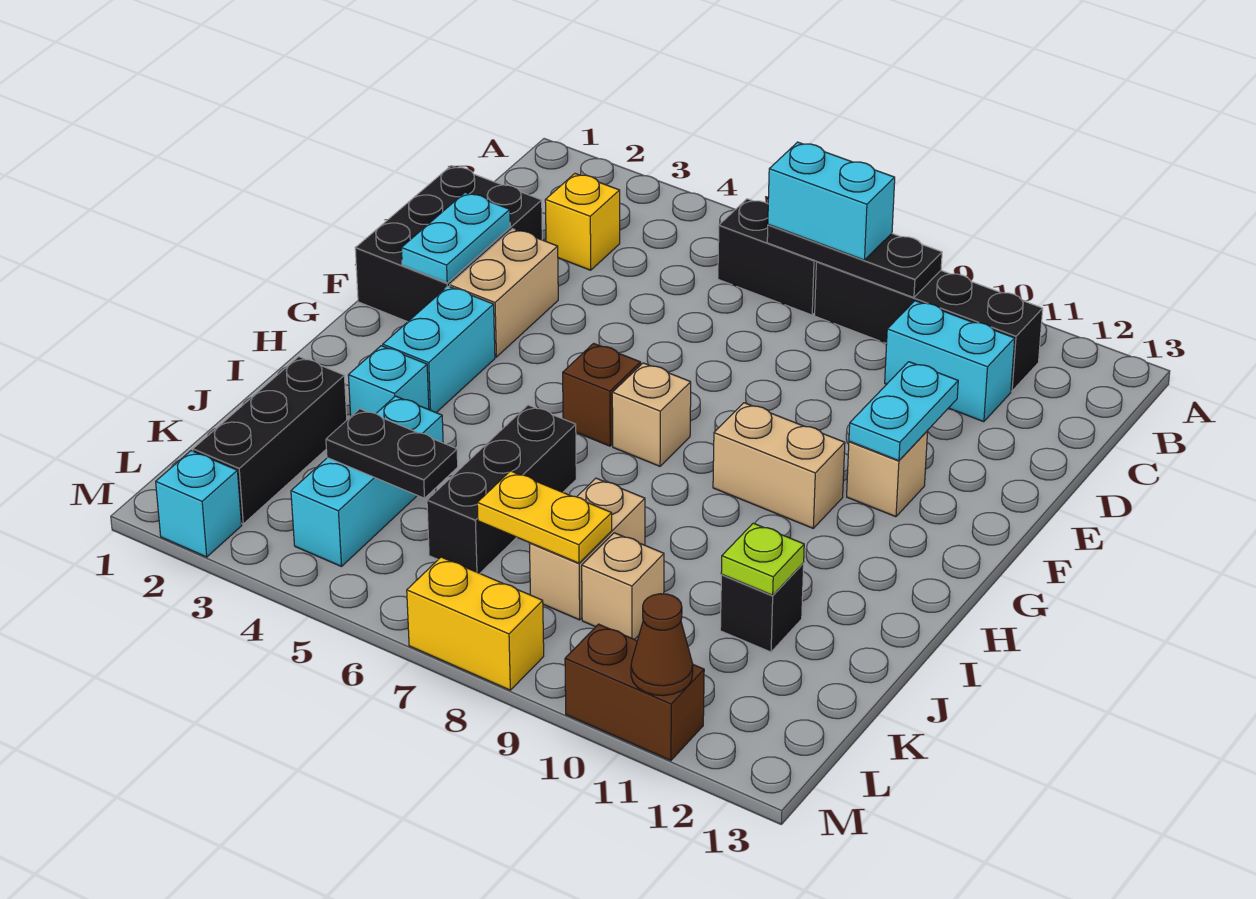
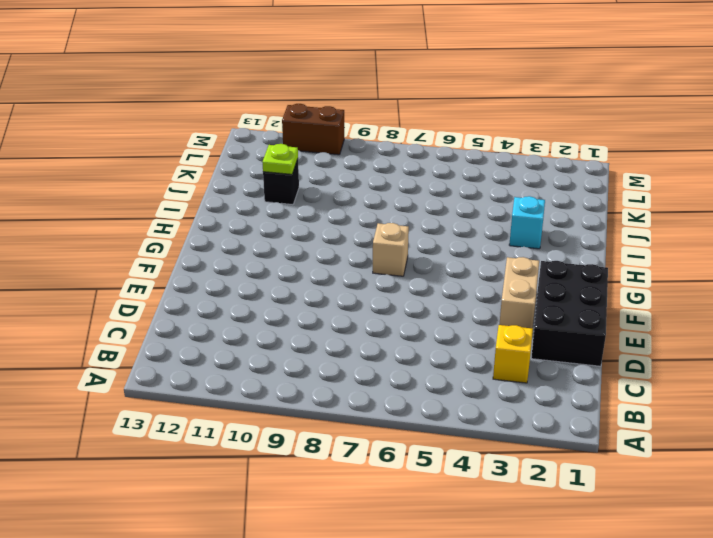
none -> black 1x2 brick [718,199,817,315]
none -> black 1x4 brick [815,262,1043,391]
none -> cyan 1x2 brick [885,301,1015,422]

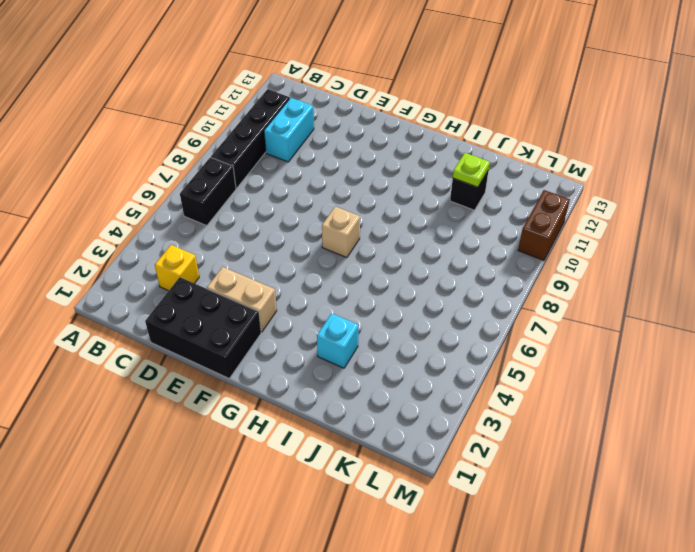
none -> tan 1x1 brick [847,431,928,517]
none -> cyan 1x2 brick [383,286,495,412]
none -> brown 1x1 brick [563,343,641,446]

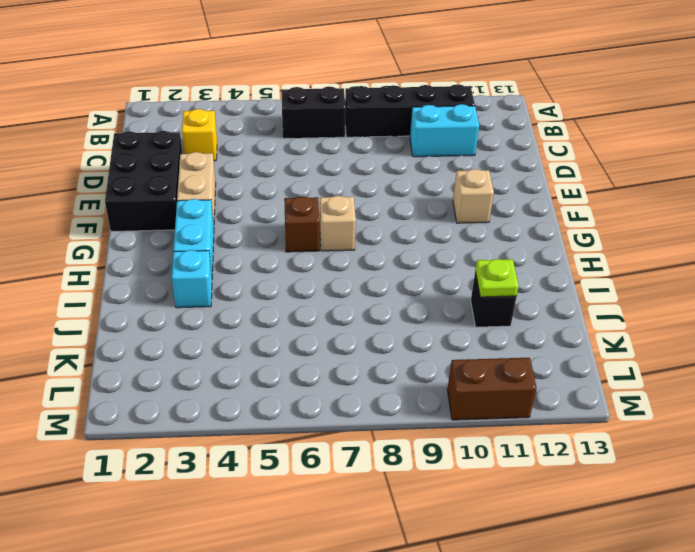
none -> tan 1x2 brick [713,403,845,528]
none -> black 1x3 brick [427,405,576,573]
none -> black 1x3 brick [193,357,347,524]

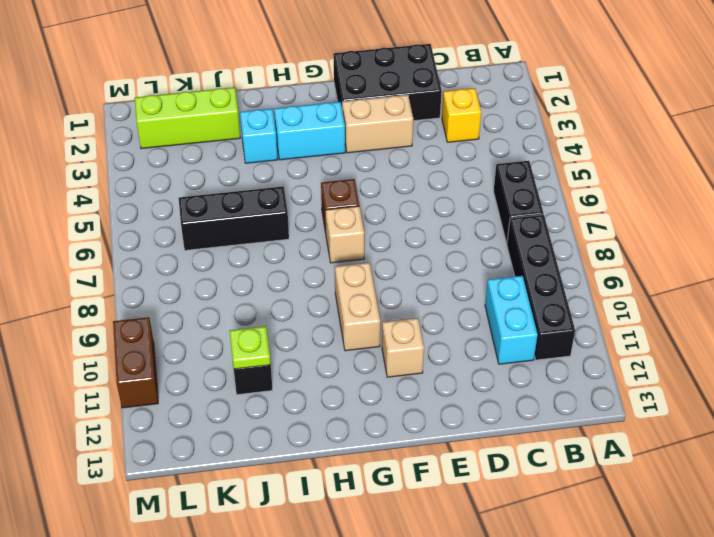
lime 1x3 brick [135,87,240,149] -> black 1x3 brick [193,357,347,524]
none -> cyan 1x3 brick [291,396,443,567]
none -> tan 1x2 brick [529,478,645,620]
none -> tan 1x1 brick [582,533,664,639]

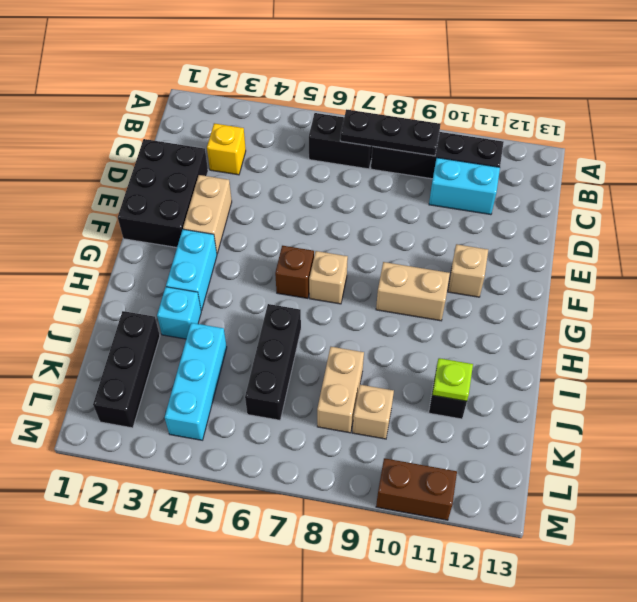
none -> cyan 1x1 brick [156,451,242,557]
none -> yellow 1x2 brick [407,557,544,690]
none -> cyan 1x2 plate [401,192,510,283]

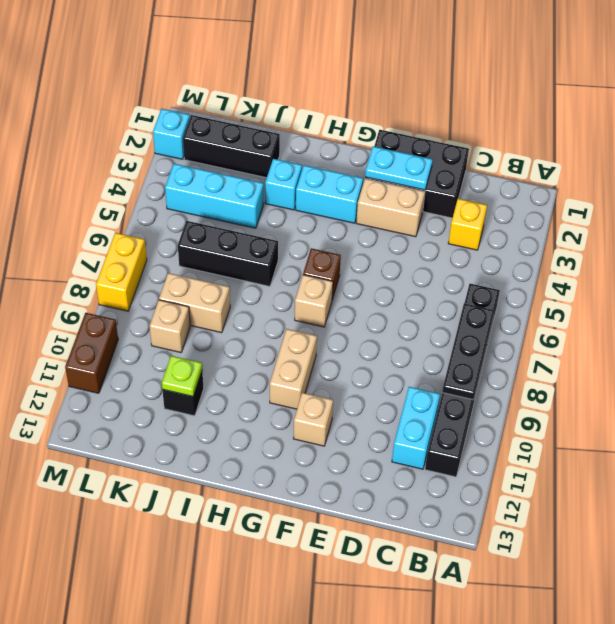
none -> cyan 1x2 plate [849,362,958,461]
none -> black 1x2 plate [326,409,458,498]
none -> yellow 1x2 plate [477,471,612,563]

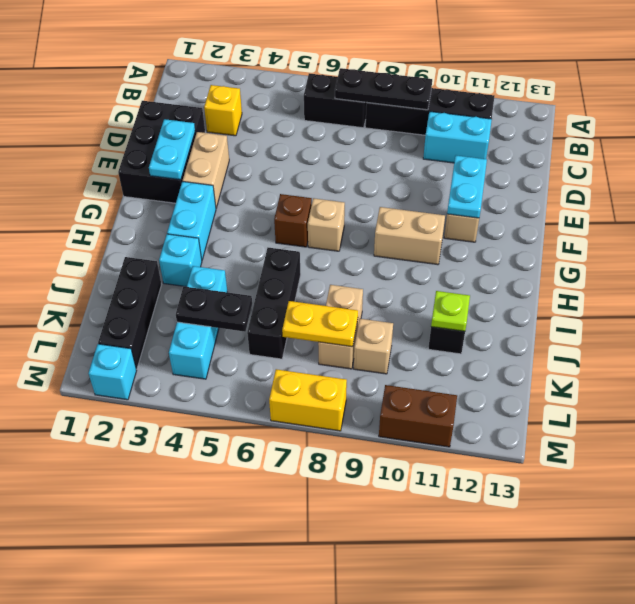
none -> brown 1x1 cone [631,594,693,696]
none -> cyan 1x2 brick [768,142,895,260]

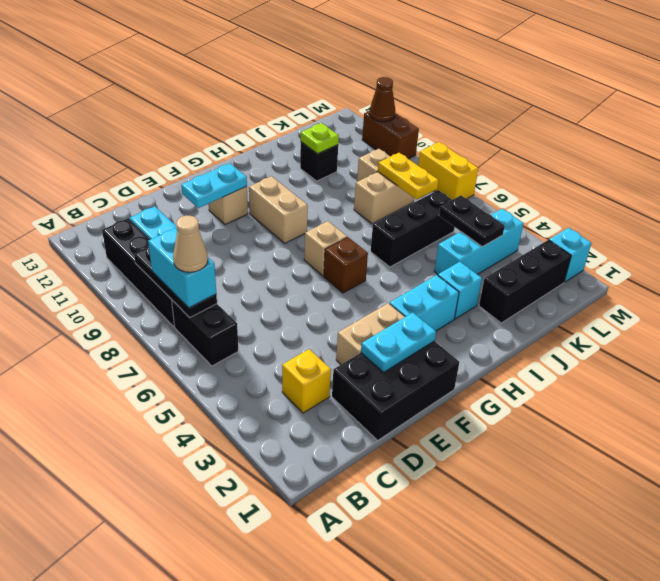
tan 1x1 cone [173,215,208,272] -> none

